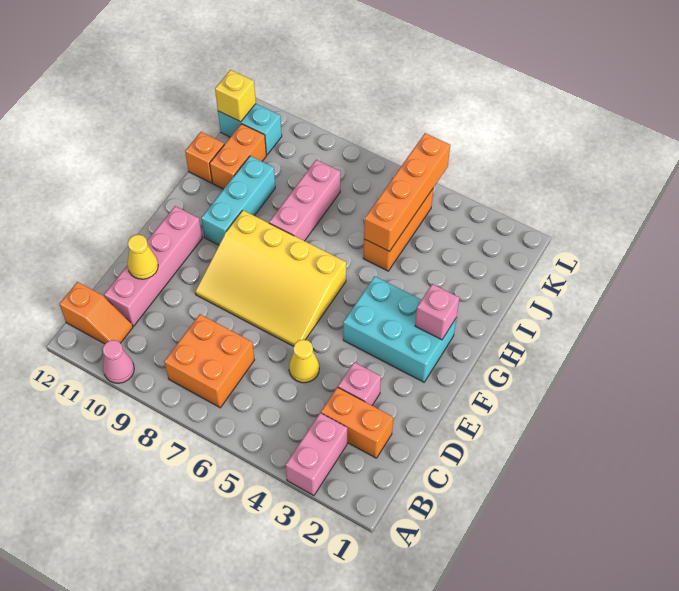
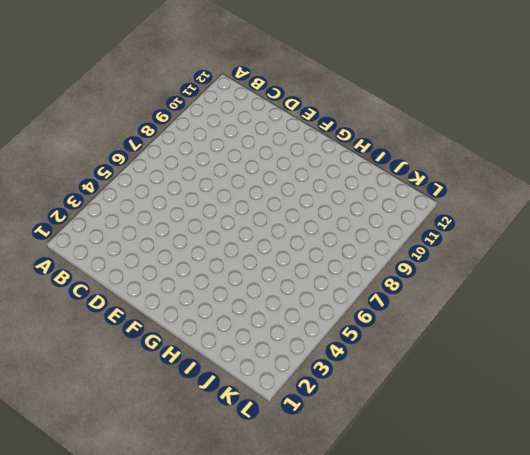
none -> pink 1x2 brick [286,413,347,496]
none -> pink 1x1 cone [103,340,134,383]
none -> orange 2x2 brick [164,314,254,408]

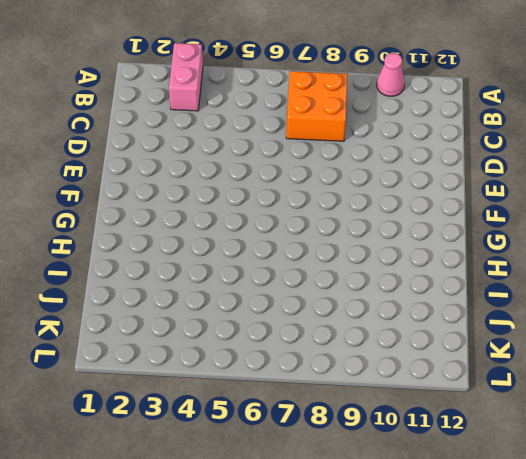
none -> orange 1x2 slope [59,282,133,344]
none -> orange 1x2 brick [321,387,393,458]
none -> pink 1x4 brick [104,206,202,326]

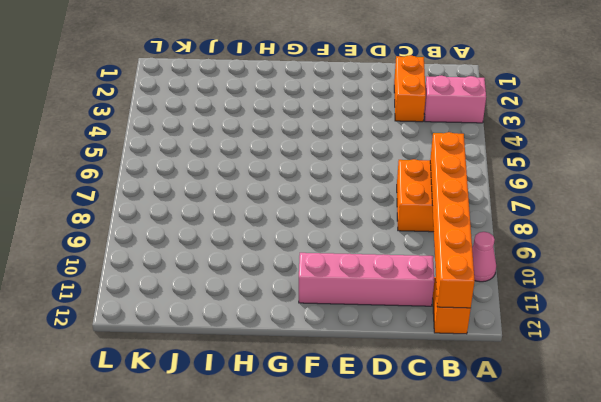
orange 1x6 brick [430,132,475,308] -> none
none -> pink 1x1 brick [338,362,381,405]
none -> yellow 1x1 cone [289,339,319,383]
none -> yellow 3x4 slope [195,210,346,347]

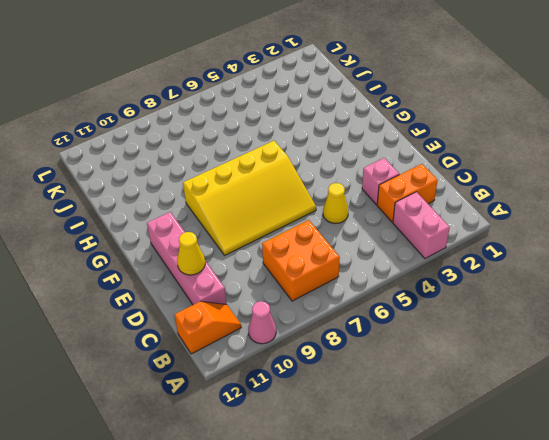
none -> cyan 2x3 brick [343,276,456,382]
none -> cyan 1x3 brick [201,156,275,245]
none -> pink 1x3 brick [269,160,340,241]

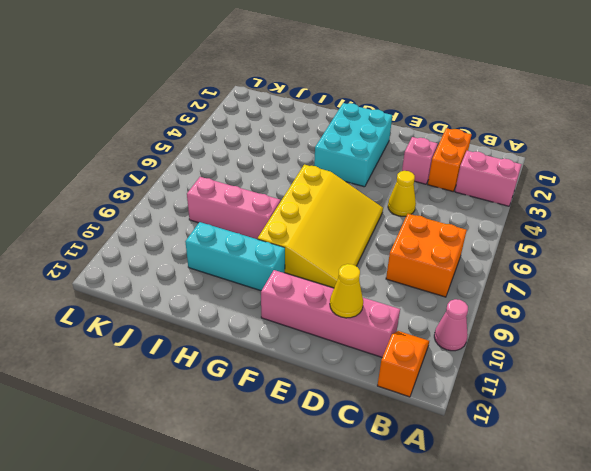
none -> orange 1x3 brick [363,189,433,271]
none -> orange 1x2 brick [210,124,266,189]
none -> orange 1x1 brick [185,132,224,183]

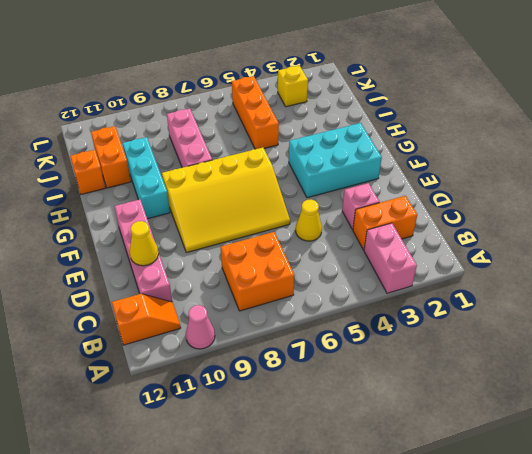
yellow 1x1 brick [278,66,308,107] -> yellow 1x1 brick moved to [215,70,256,122]
none -> cyan 1x2 brick [218,104,282,155]
none -> pink 1x1 brick [415,284,459,340]
none -> orange 1x4 brick [364,133,450,252]

